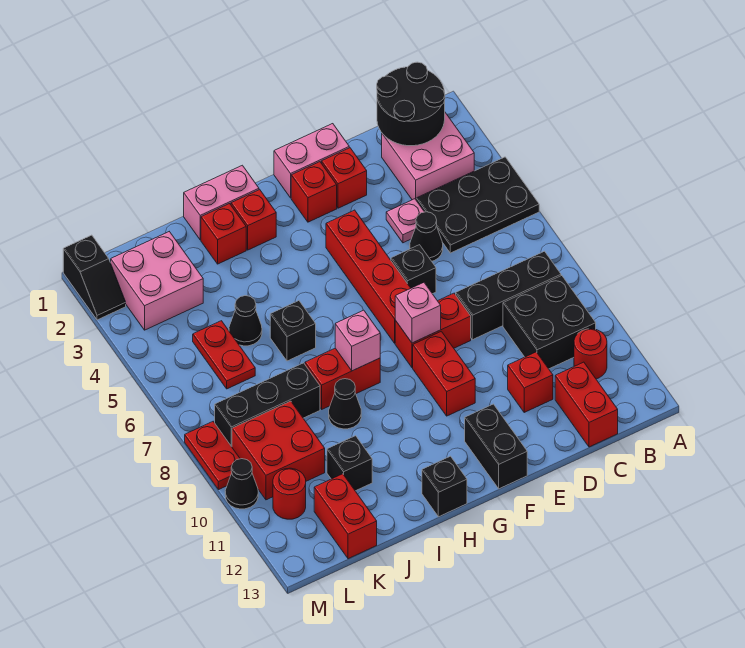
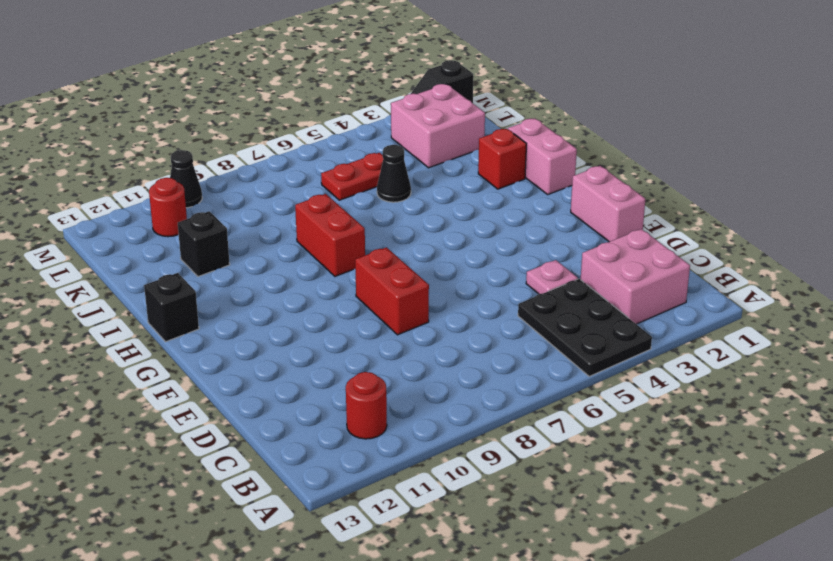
none -> black 1x3 brick [456,251,561,340]
none -> black 2x2 brick [503,276,596,369]
none -> red 1x2 brick [555,362,618,447]
none -> black 1x1 cone [410,212,443,261]

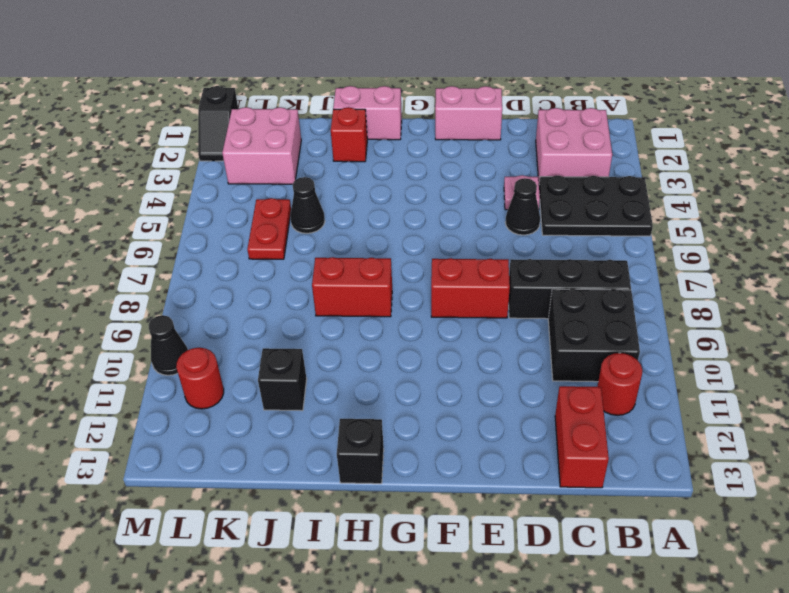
none -> red 1x1 brick [508,352,553,412]
none -> red 1x1 brick [322,148,367,208]
none -> black 1x1 brick [391,245,436,294]
none -> red 1x1 brick [291,162,337,222]

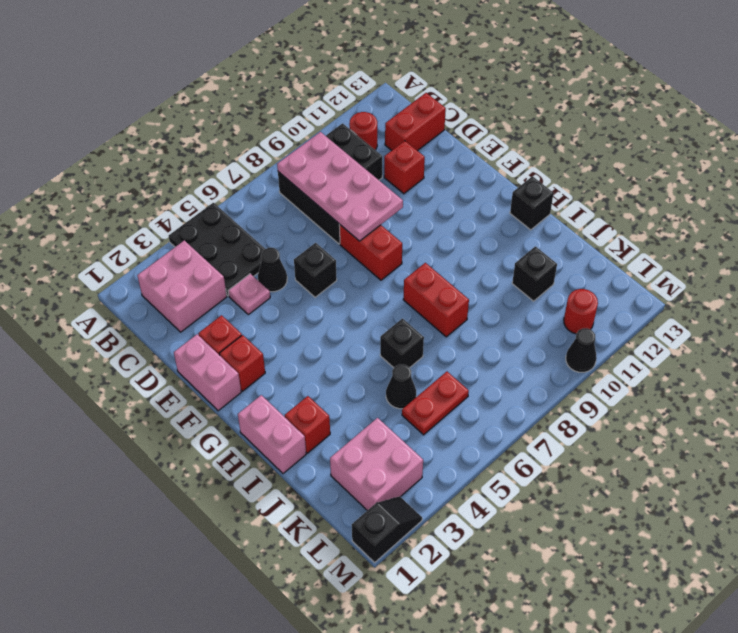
pink 2x4 plate [277,132,403,241] -> none
none -> red 1x4 brick [326,210,411,343]
none -> red 1x2 brick [413,331,475,416]
none -> black 1x2 brick [465,404,527,489]
none -> red 1x1 brick [231,190,276,250]

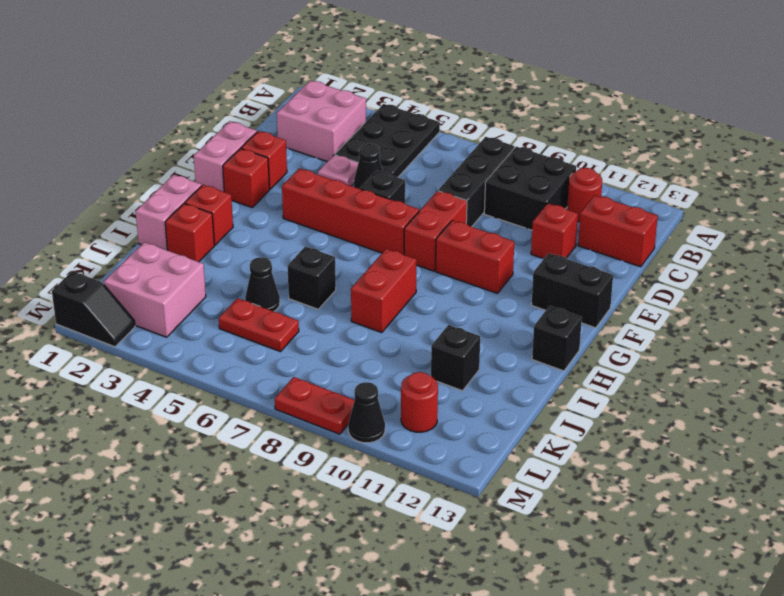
none -> black 1x1 cone [329,379,361,429]
none -> black 1x3 brick [215,363,320,447]
none -> red 2x2 brick [232,401,325,500]
none -> red 1x2 brick [314,474,377,559]

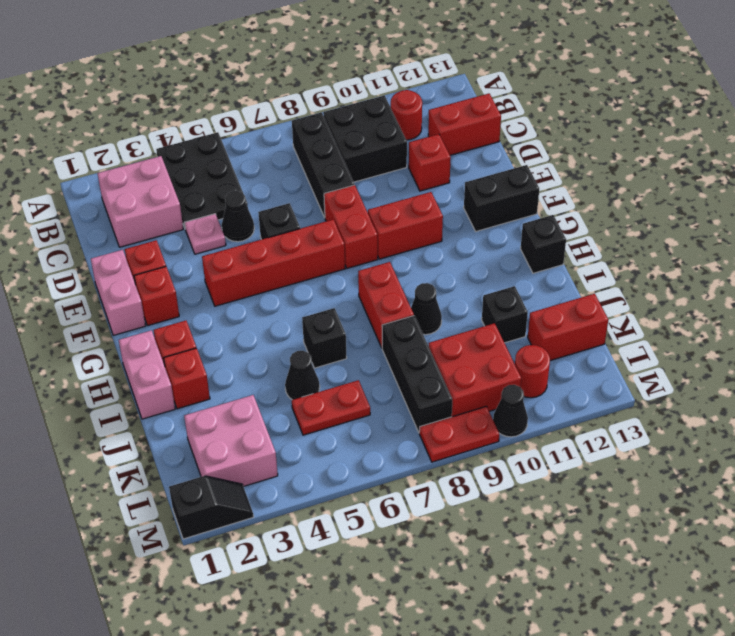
none -> black 2x2 round brick [377,62,445,146]
none -> pink 1x1 brick [395,283,441,343]
none -> pink 1x1 brick [335,310,380,371]

